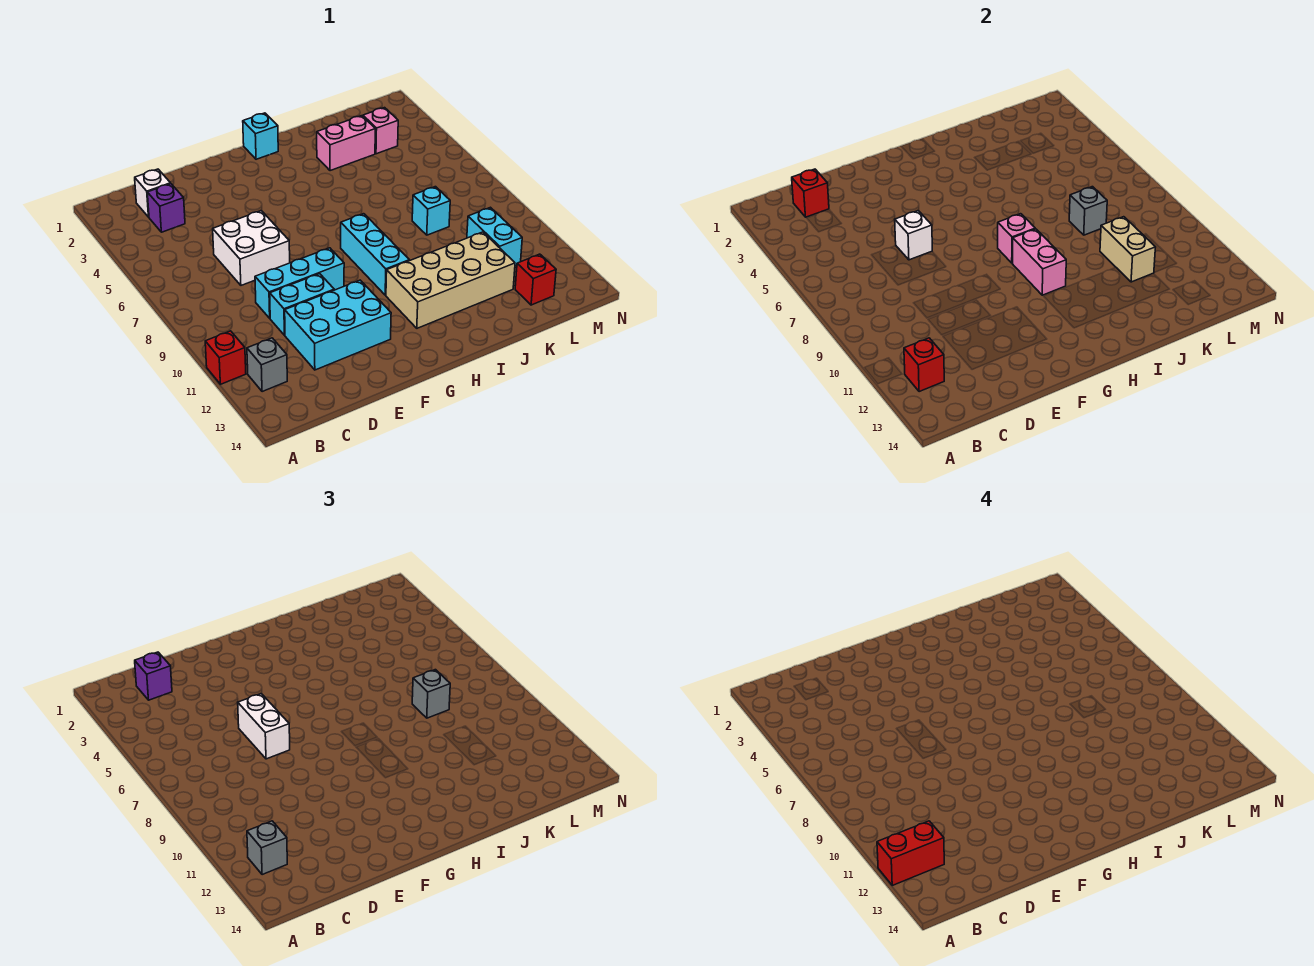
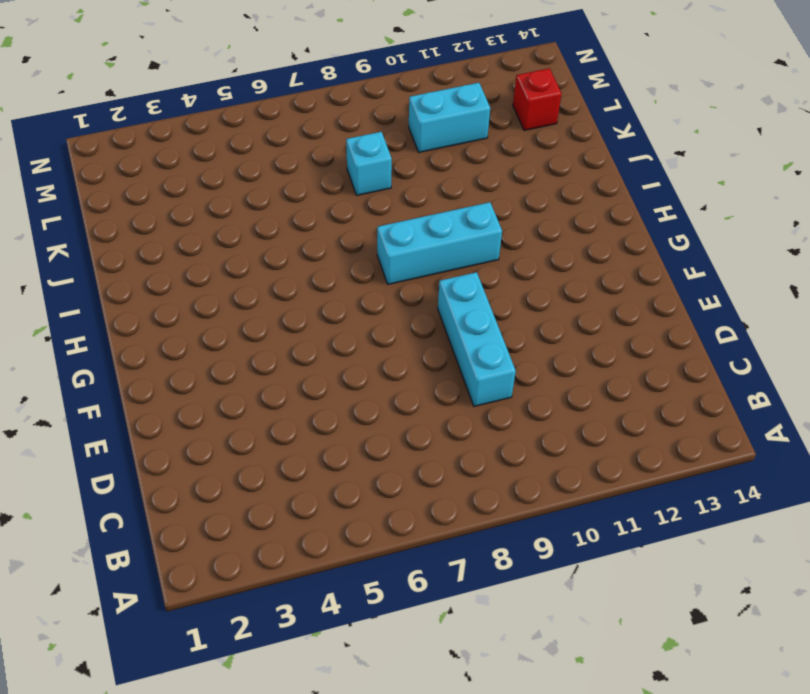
none -> red 1x1 brick [205,331,246,384]
none -> grey 1x1 brick [247,338,287,392]
none -> white 1x1 brick [135,169,171,217]

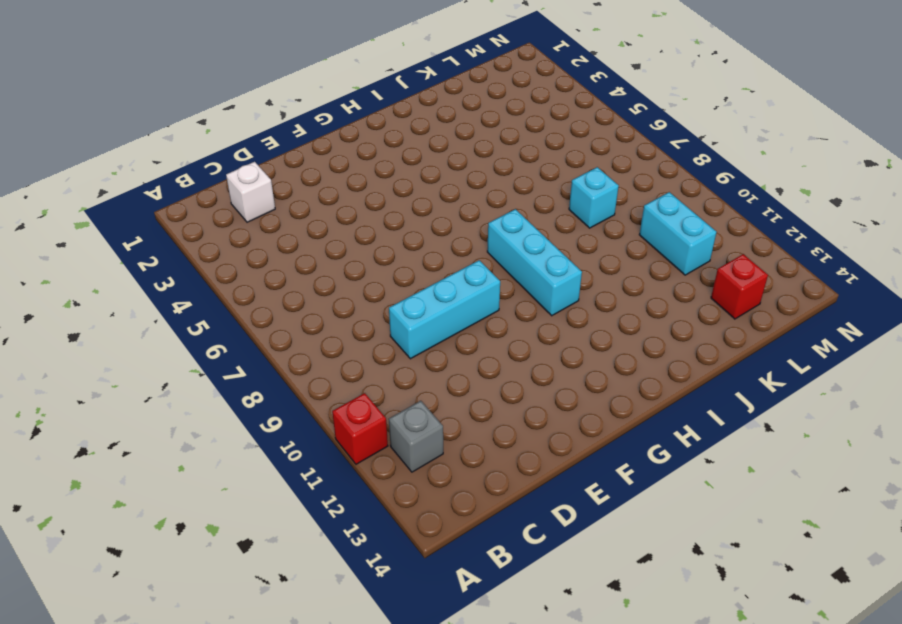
none -> purple 1x1 brick [147,184,185,232]
none -> white 2x2 brick [213,211,290,285]
none -> cyan 1x2 brick [270,274,334,335]

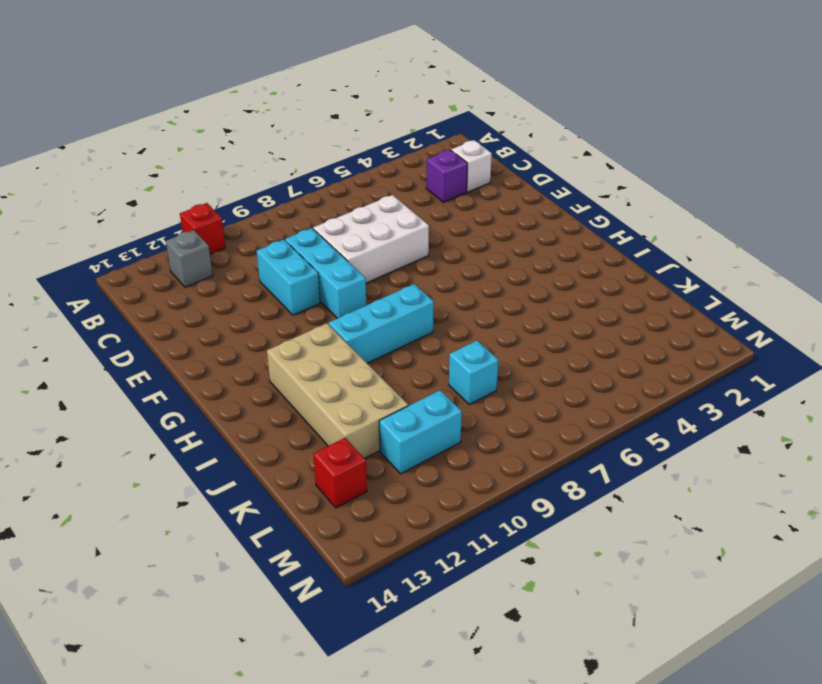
white 2x3 brick [313,195,429,283] -> white 2x2 brick [213,211,290,285]
none -> cyan 2x3 brick [285,280,391,370]
none -> cyan 1x1 brick [243,113,278,159]
none -> pink 1x2 brick [317,116,375,171]

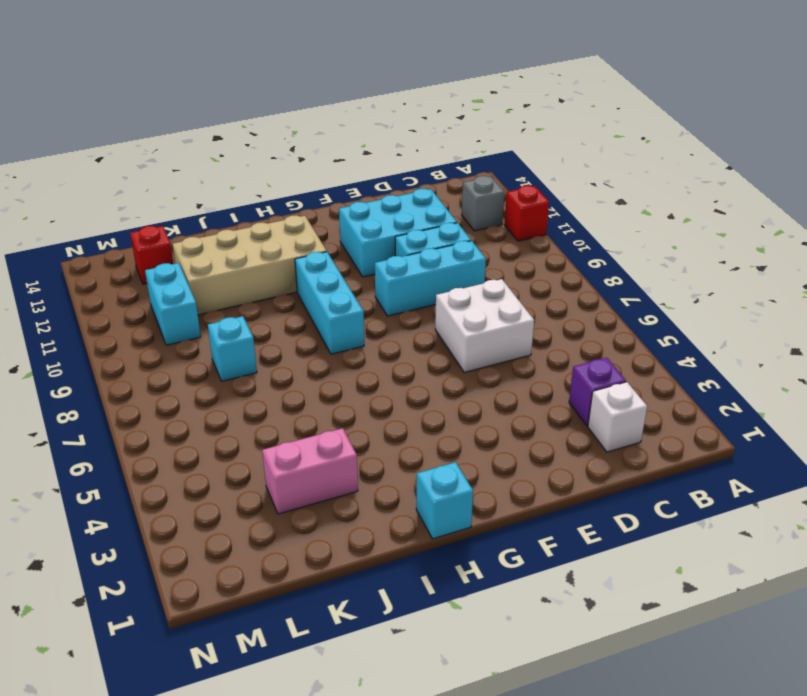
none -> pink 1x1 brick [363,108,398,154]
none -> red 1x1 brick [904,338,944,392]
none -> red 1x1 brick [792,169,829,217]

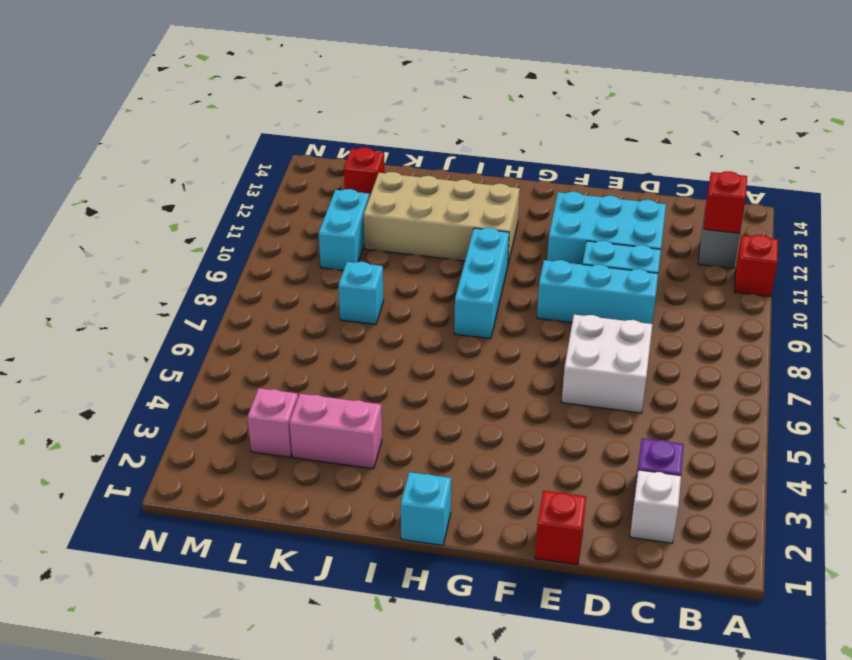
red 1x1 brick [535,490,586,565] -> red 1x1 brick moved to [792,169,829,217]
none -> white 1x1 brick [895,211,932,260]
none -> pink 1x1 brick [998,214,1035,263]
none -> pink 1x2 brick [1012,229,1066,295]

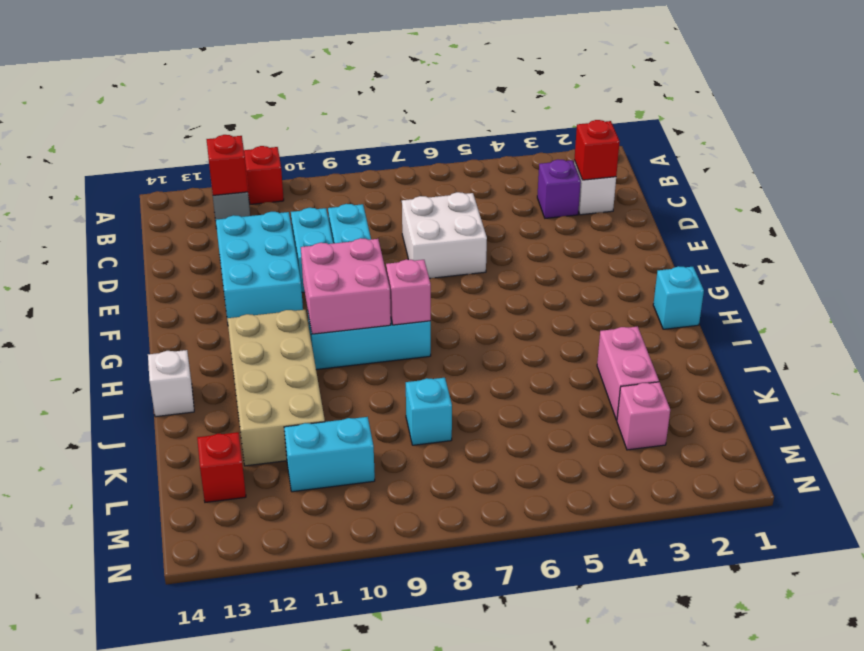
pink 2x2 brick [301,238,391,334] -> pink 1x2 brick [1012,229,1066,295]
white 1x1 brick [148,350,194,417] -> white 1x1 brick moved to [895,211,932,260]
none -> grey 1x1 brick [1069,187,1107,235]
none -> tan 1x2 brick [1100,217,1155,282]
none -> grey 1x1 brick [247,821,287,875]

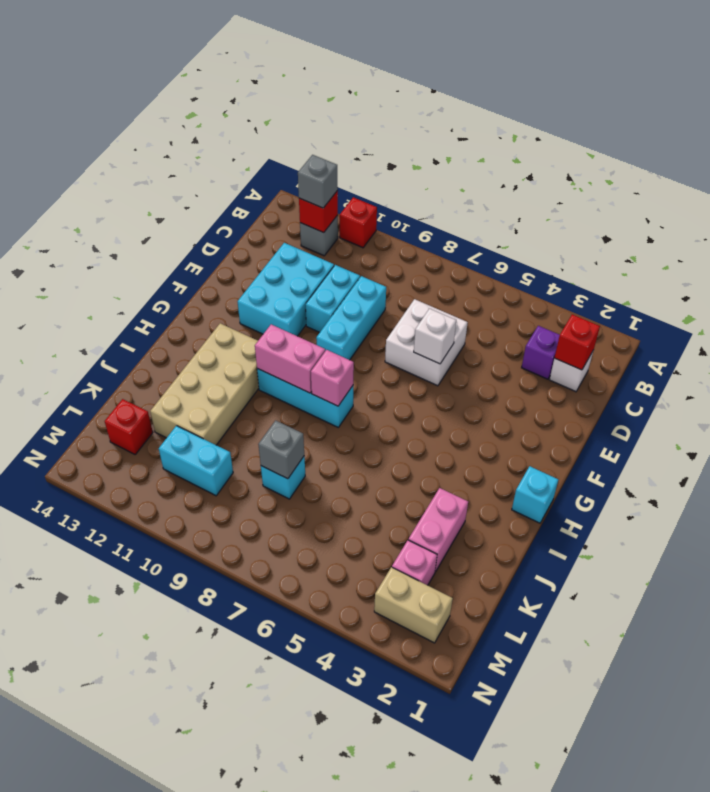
tan 1x2 brick [374,567,453,643] -> tan 1x2 brick moved to [1100,217,1155,282]
none -> purple 1x1 brick [135,652,172,700]
none -> white 1x2 brick [238,694,290,759]
none -> grey 1x1 brick [412,670,450,718]

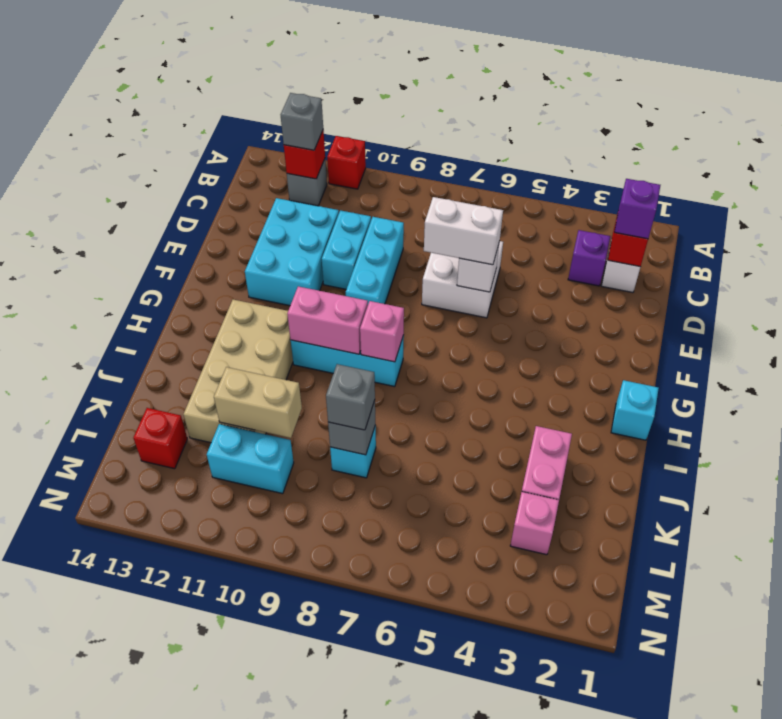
none -> red 1x2 brick [877,821,944,885]

